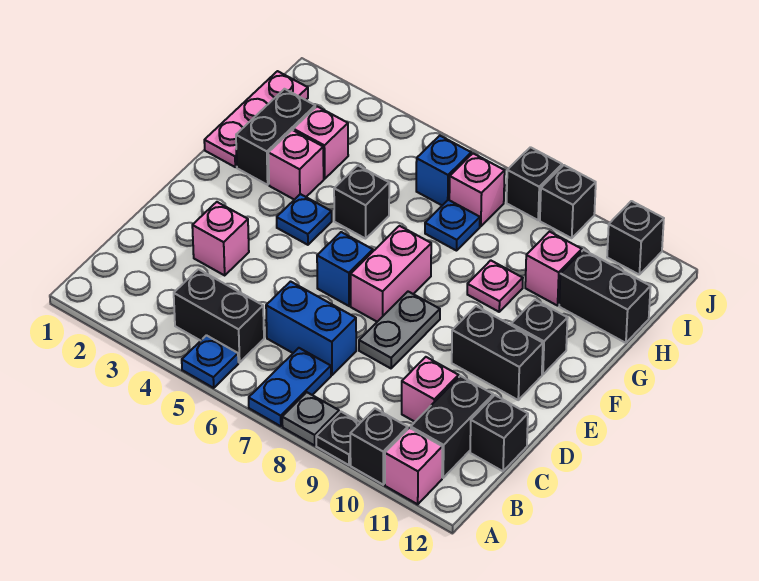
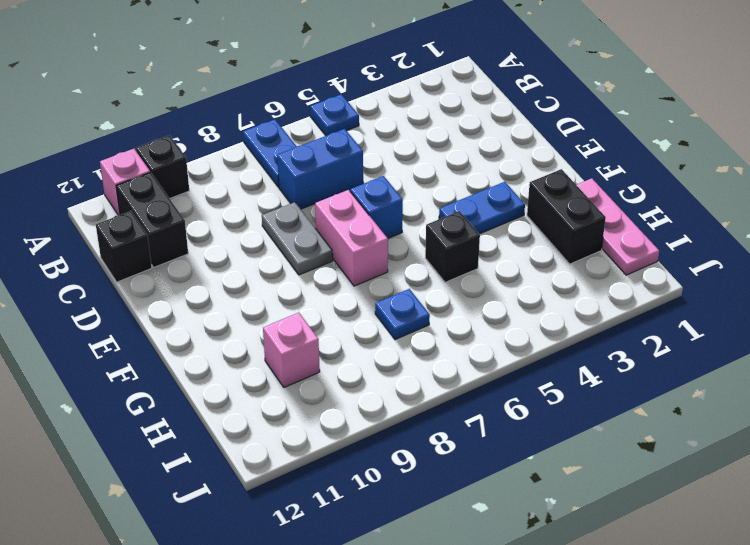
blue 1x2 plate [439,182,525,234] -> blue 1x1 plate [277,194,332,245]
none -> grey 1x1 plate [282,392,339,445]
none -> black 1x1 plate [316,412,361,465]
none -> black 1x2 brick [174,269,264,363]
none -> pink 1x1 brick [402,357,459,422]

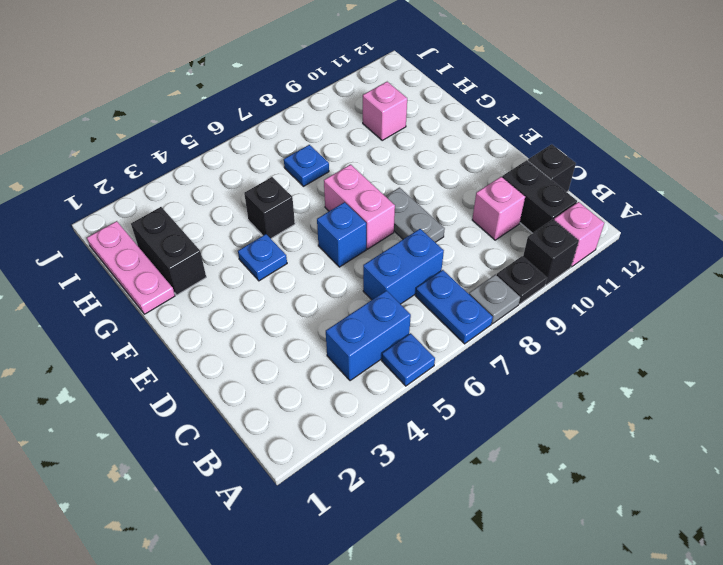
blue 1x2 brick [326,290,411,381] -> black 1x2 brick [174,269,264,363]
none -> pink 1x1 brick [192,202,249,275]
none -> black 1x2 brick [452,306,543,400]
none -> black 1x1 brick [511,300,568,375]
none -> pink 1x1 brick [268,130,324,200]

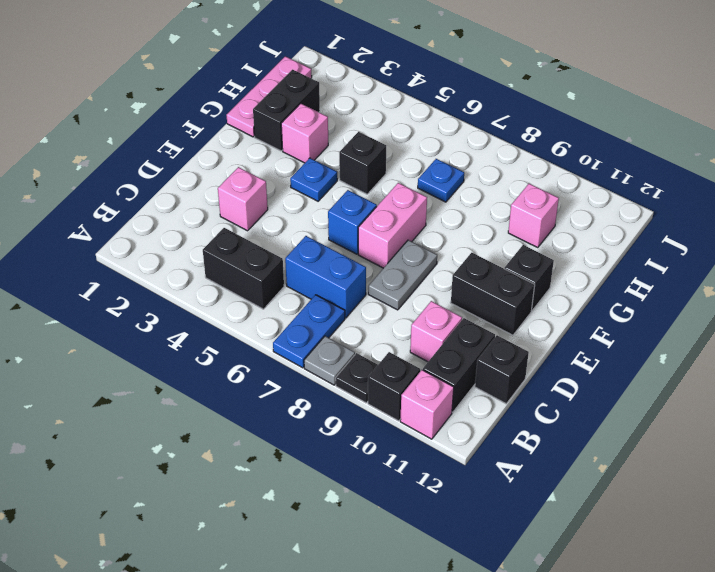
none -> blue 1x1 plate [182,335,238,388]
none -> pink 1x1 plate [467,260,523,312]
none -> pink 1x1 brick [293,107,348,179]
none -> black 1x2 brick [559,250,651,343]

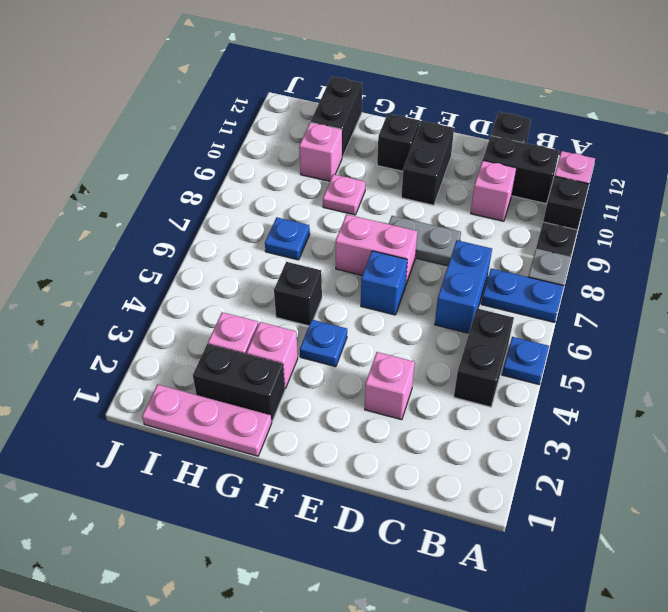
none -> blue 1x1 brick [416,136,471,205]
none -> pink 1x1 brick [449,153,505,226]
none -> black 1x1 brick [507,147,562,220]
none -> black 1x1 brick [540,165,596,238]

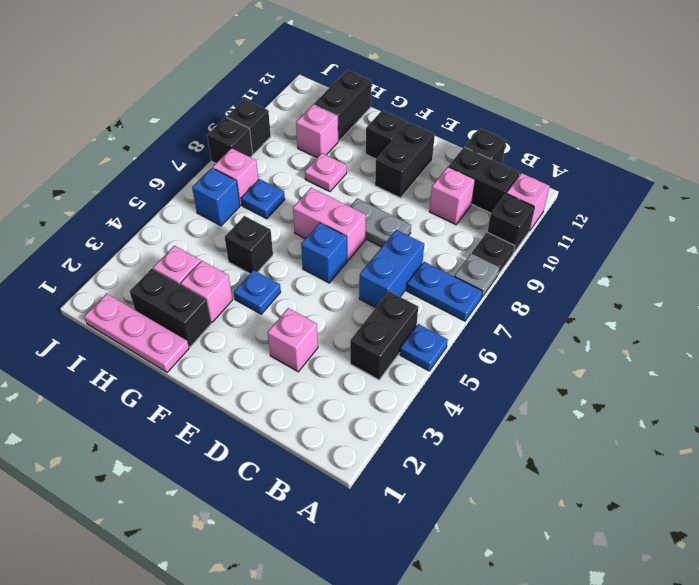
none -> black 1x1 brick [607,201,664,274]

